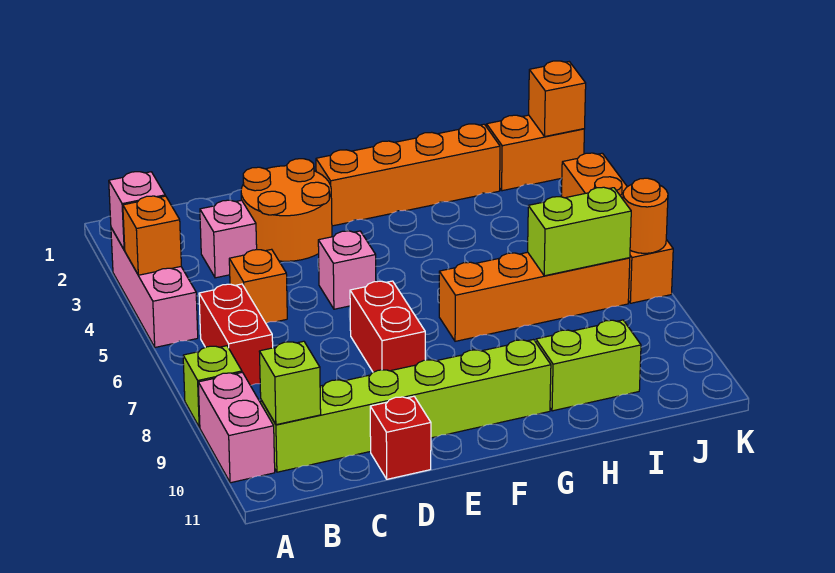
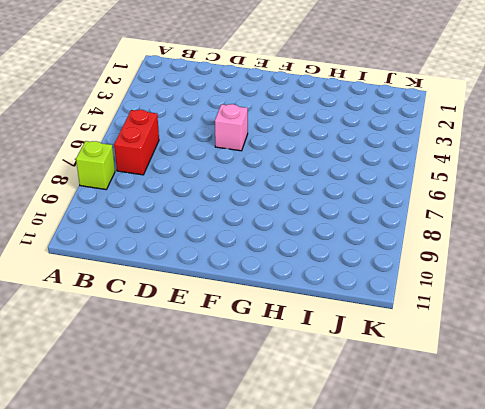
none -> pink 1x3 brick [111,228,198,347]
none -> pink 1x2 brick [198,372,275,483]
none -> lime 1x6 brick [261,340,551,472]

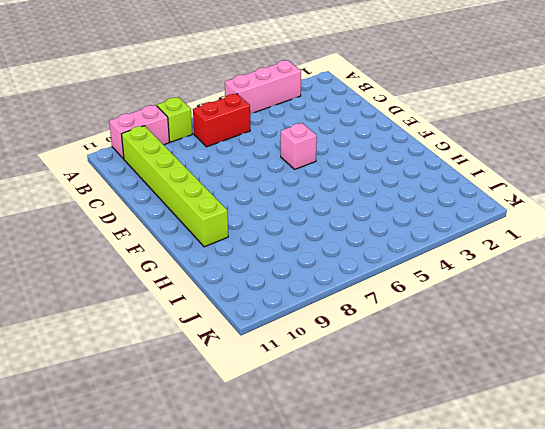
none -> pink 1x1 brick [200,200,257,278]
none -> orange 1x1 brick [229,249,287,323]
none -> orange 2x2 round brick [241,159,332,261]

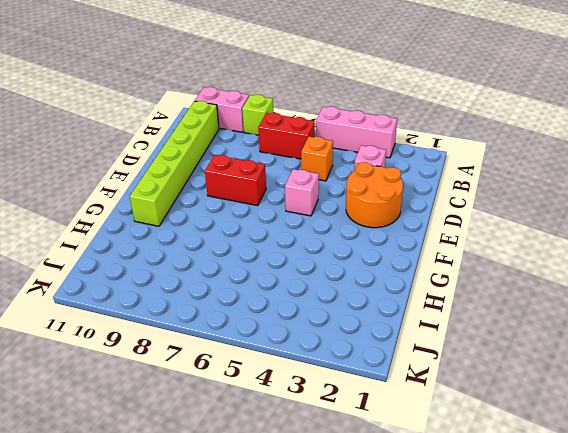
none -> red 1x1 brick [370,396,431,479]
none -> orange 1x4 brick [316,124,500,226]
none -> orange 1x4 brick [439,252,630,341]

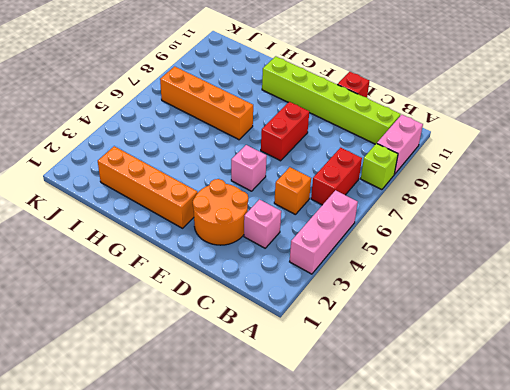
none -> lime 1x2 brick [536,320,641,411]
none -> orange 1x2 brick [487,115,584,191]
none -> orange 1x4 brick [561,153,673,303]

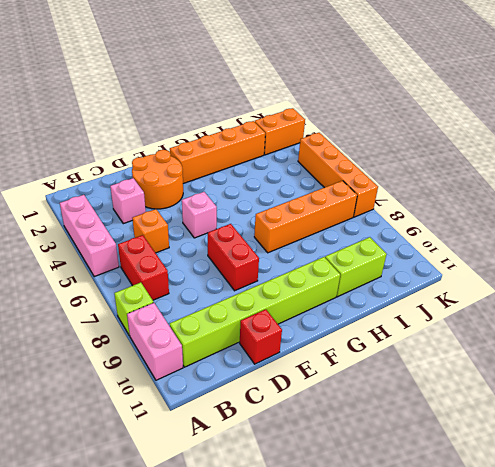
none -> pink 1x1 brick [109,172,165,250]
none -> orange 1x1 brick [123,196,181,275]
none -> lime 1x1 brick [259,341,321,425]

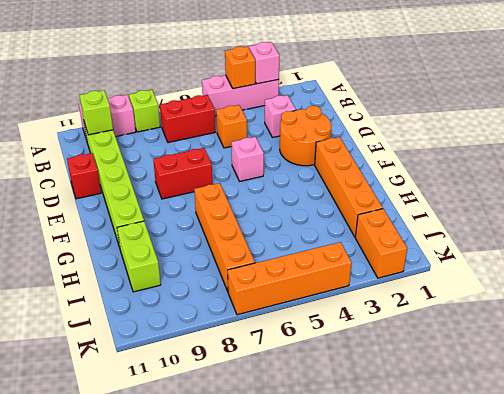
none -> lime 1x2 brick [528,187,631,276]
none -> orange 1x1 brick [529,61,586,137]
none -> orange 1x1 round brick [623,178,668,253]

